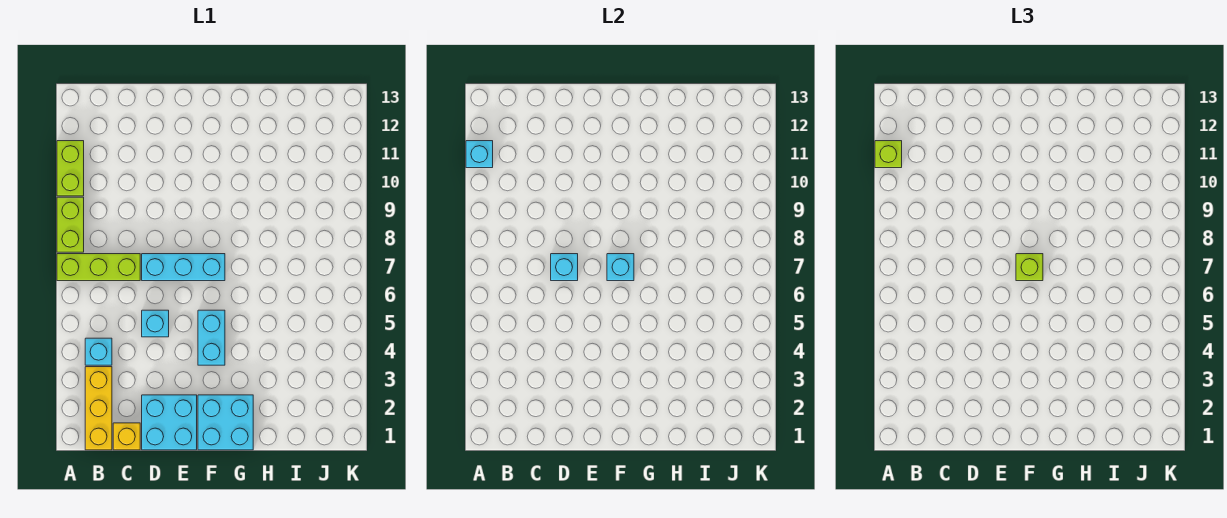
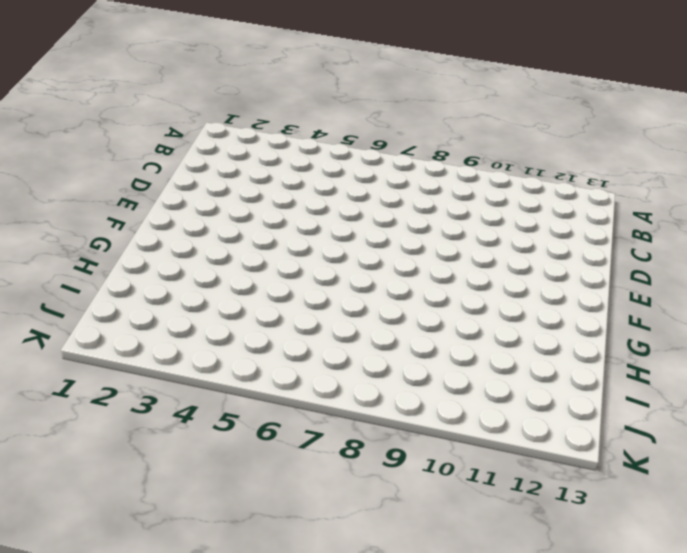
none -> lime 1x3 brick [57,254,140,281]
none -> lime 1x2 brick [57,197,84,252]
none -> lime 1x2 brick [57,141,84,196]

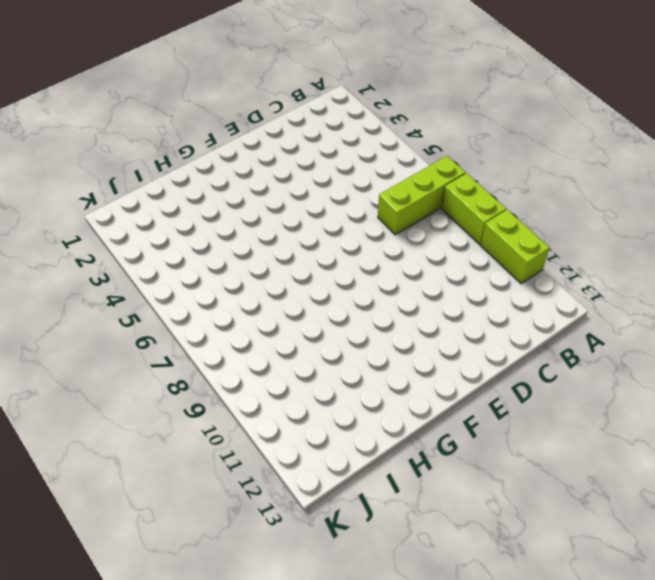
none -> yellow 1x3 brick [85,367,112,450]
none -> cyan 1x1 brick [85,338,112,365]
none -> yellow 1x1 brick [113,423,140,450]

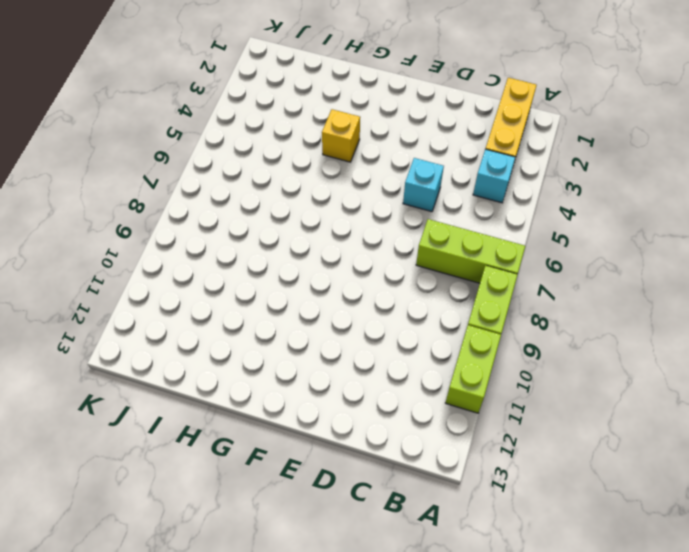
yellow 1x1 brick [322,109,360,162] -> yellow 1x1 brick moved to [113,423,140,450]
none -> cyan 2x2 brick [142,395,197,450]
none -> cyan 1x3 brick [142,254,225,281]
none -> cyan 2x2 brick [198,395,253,450]

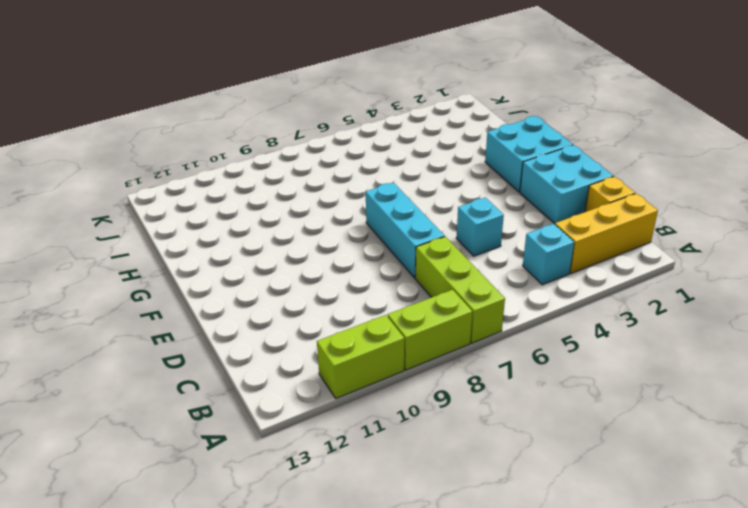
none -> cyan 1x2 brick [198,310,225,365]
none -> cyan 1x1 brick [466,141,493,168]
none -> cyan 1x1 brick [551,254,578,281]

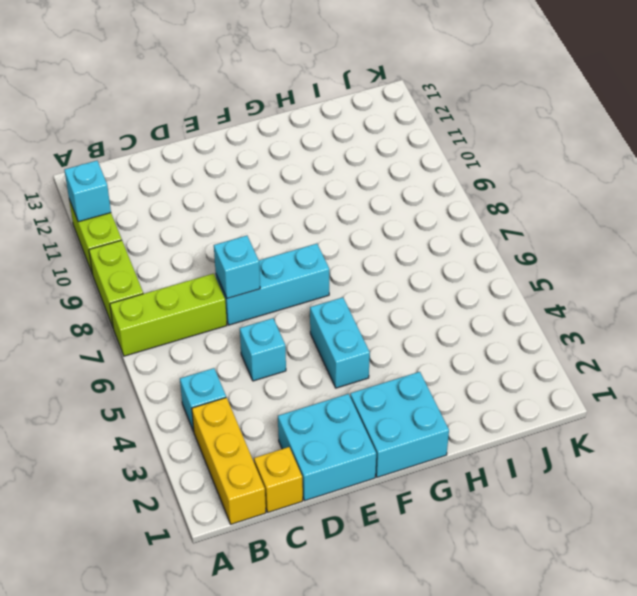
none -> cyan 1x1 brick [607,254,634,281]
none -> lime 1x1 brick [875,141,902,168]
none -> lime 1x1 brick [1016,254,1043,281]

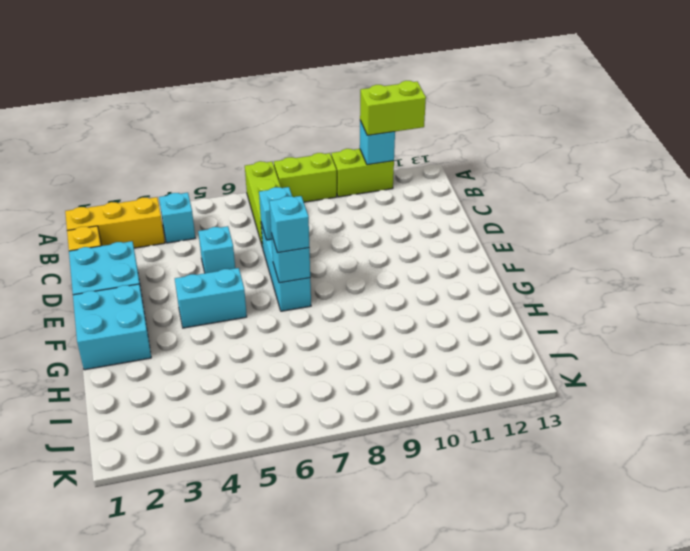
lime 1x2 brick [360,81,426,135] -> lime 1x1 brick [875,141,902,168]
cyan 1x1 brick [269,196,309,253] -> lime 1x1 brick [1016,254,1043,281]

